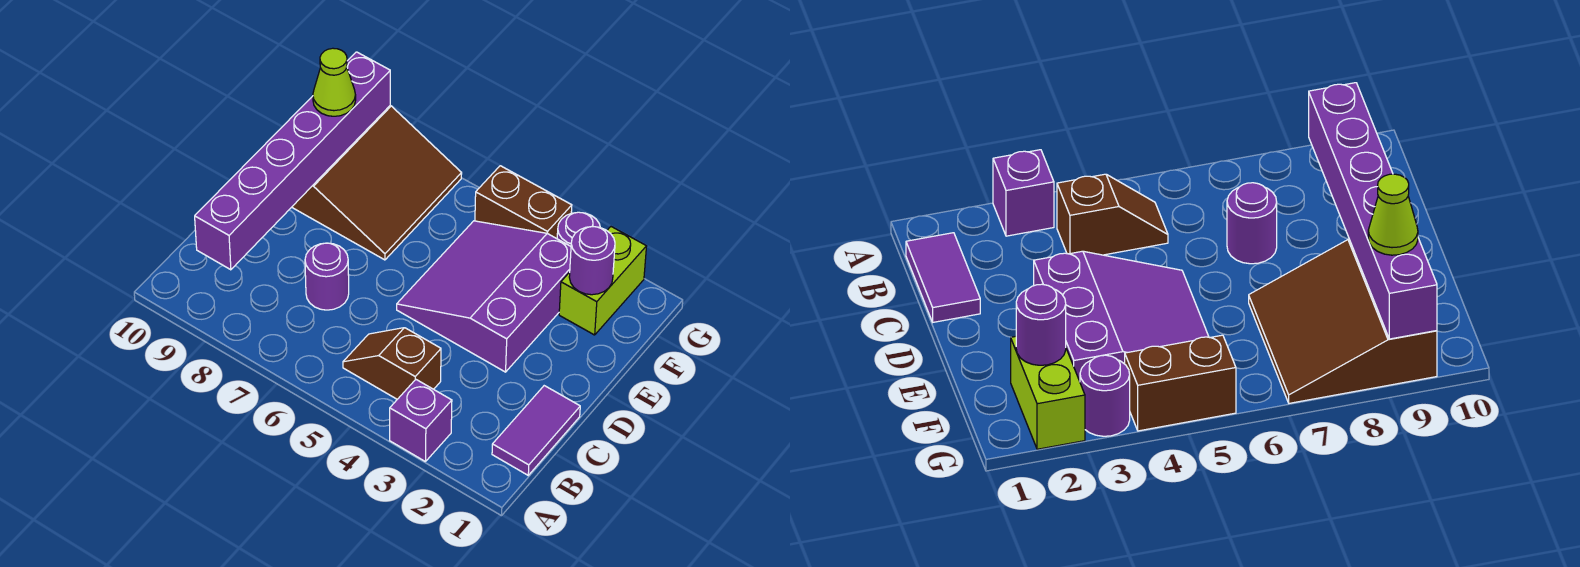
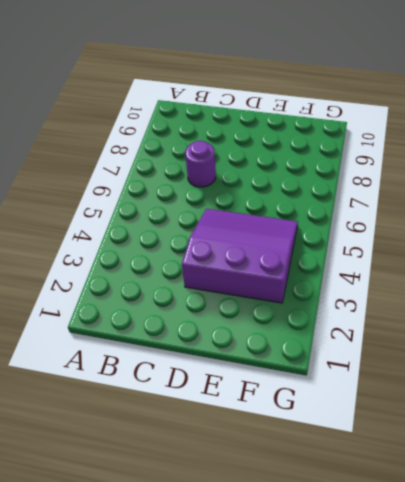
none -> purple 1x1 brick [390,380,452,462]
none -> purple 1x2 tile [492,386,580,475]
none -> brown 1x2 slope [343,328,441,399]

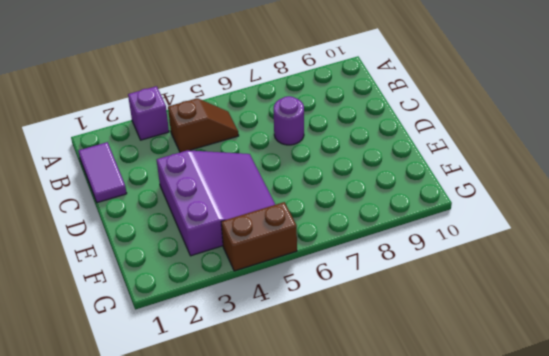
none -> brown 3x3 slope [292,106,462,260]
none -> lime 1x2 brick [559,227,647,335]
none -> purple 1x1 round brick [557,212,600,246]

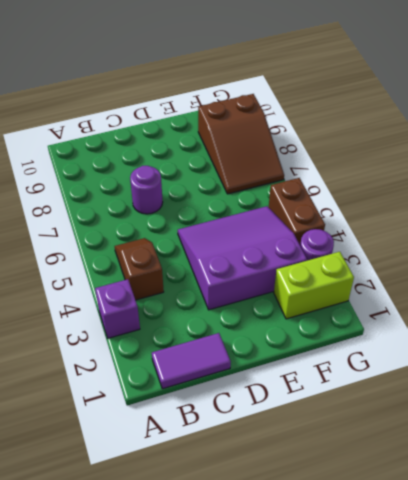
brown 2x3 slope [198,94,284,194] -> brown 3x3 slope [292,106,462,260]
none -> purple 1x6 brick [195,52,390,270]
none -> purple 1x1 round brick [569,227,615,295]
none -> lime 1x1 cone [313,48,356,116]

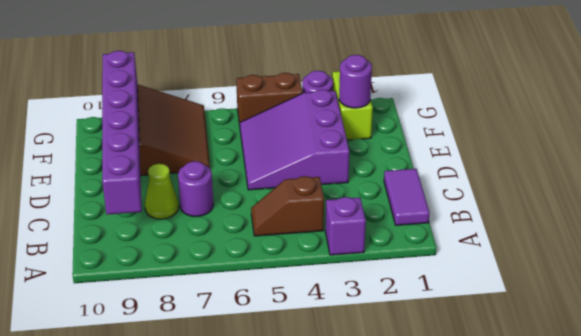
lime 1x1 cone [145,164,179,219] -> lime 1x1 cone moved to [313,48,356,116]

